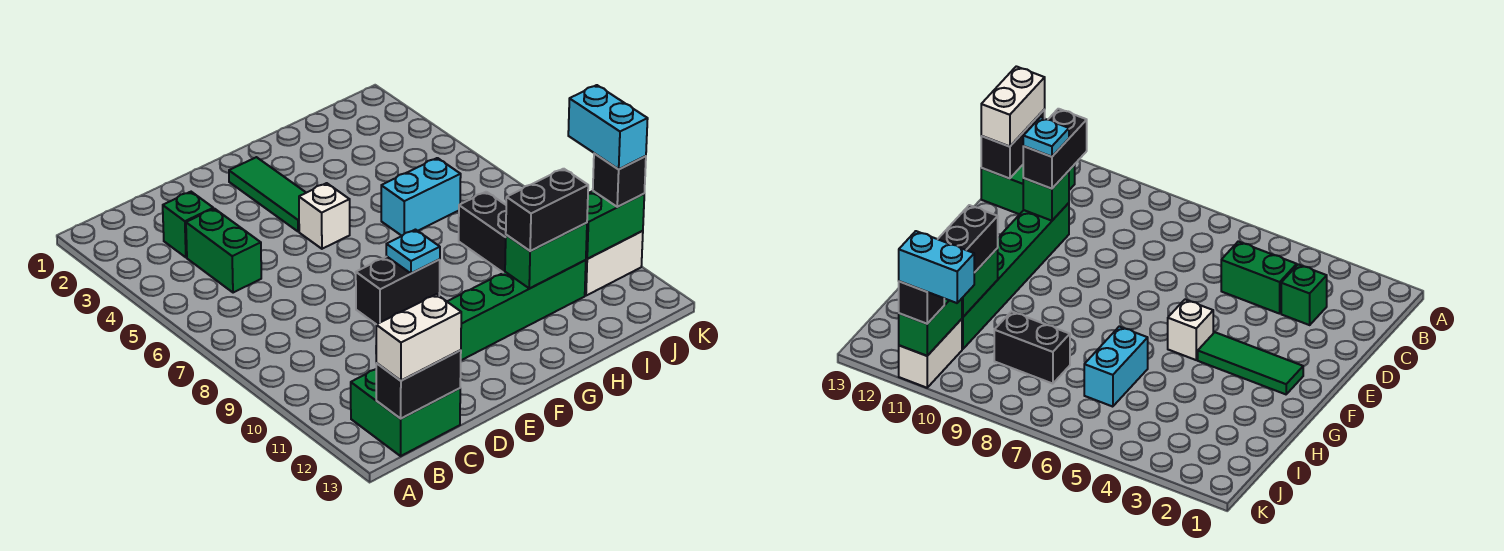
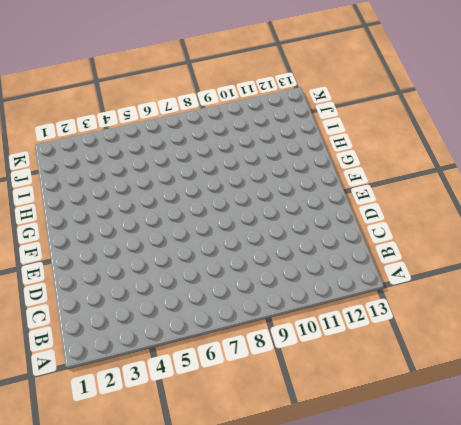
none -> green 2x2 brick [351,369,460,456]
none -> green 1x1 brick [163,192,213,257]
none -> green 1x2 brick [186,209,261,293]

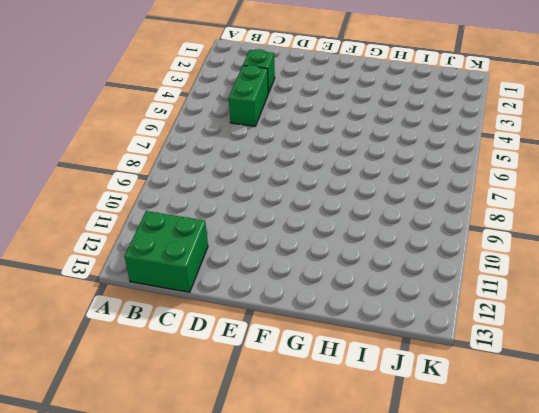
none -> green 1x6 brick [447,260,586,360]
none -> green 1x3 tile [229,157,306,232]
none -> white 1x1 brick [299,183,350,249]

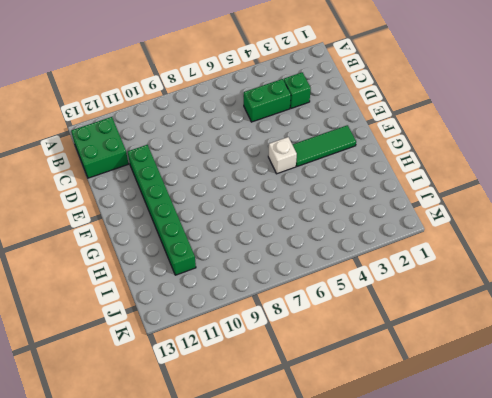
none -> cyan 1x2 brick [381,158,461,236]
none -> black 1x2 brick [459,192,506,273]
none -> white 1x2 brick [585,231,643,296]

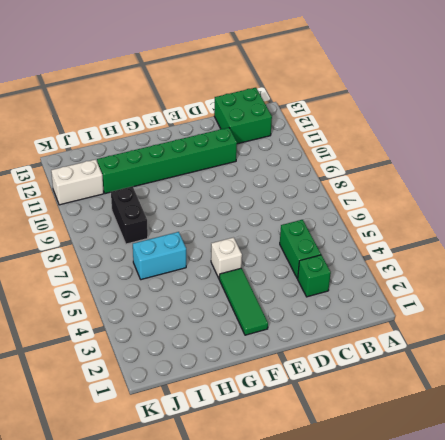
none -> black 1x2 brick [376,350,461,419]
none -> green 1x1 brick [1023,171,1069,221]
none -> green 1x2 brick [505,223,587,289]

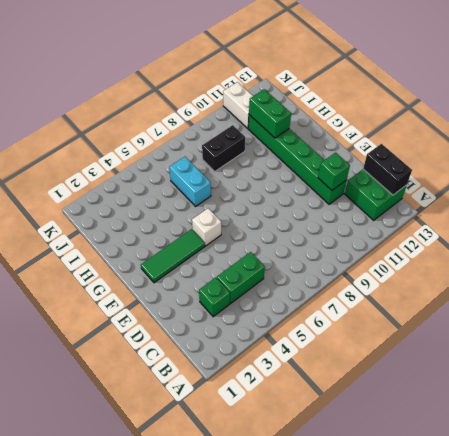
none -> green 1x2 brick [586,191,644,259]
none -> white 1x2 brick [376,294,461,381]
none -> black 1x2 brick [356,256,440,324]

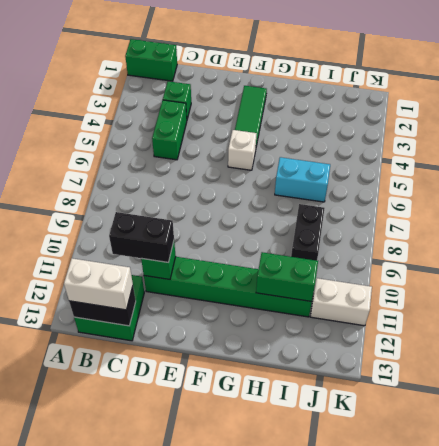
green 1x2 brick [125,39,177,81] -> green 1x2 brick moved to [586,191,644,259]
none -> black 1x2 brick [506,169,588,251]
none -> black 1x1 brick [593,154,646,207]
none -> cyan 1x1 plate [386,230,440,273]

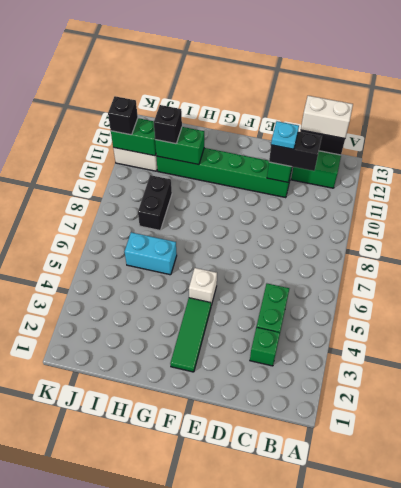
black 1x1 brick [154,105,182,144] -> black 1x2 brick [506,169,588,251]
none -> cyan 1x2 brick [568,85,648,169]

